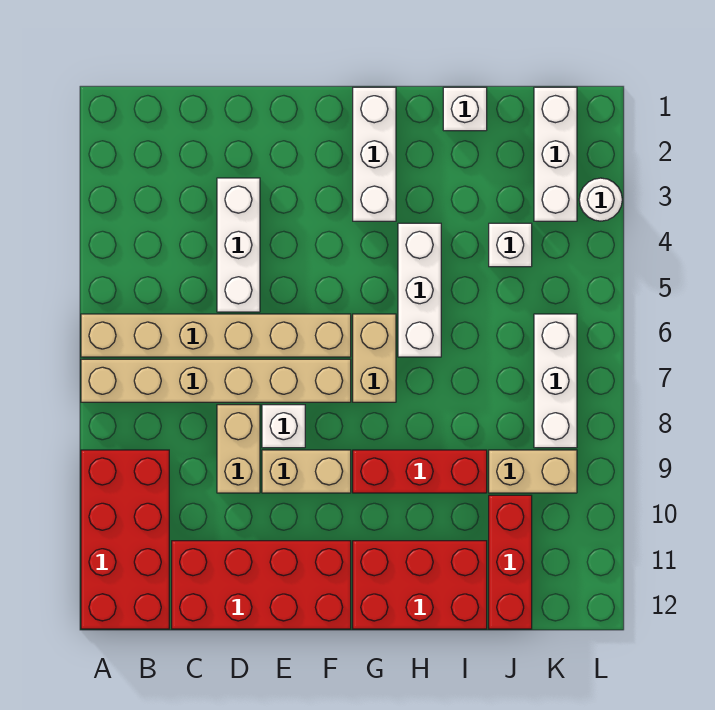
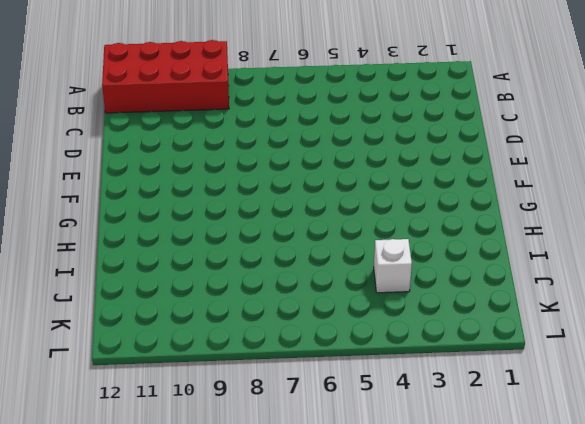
none -> tan 1x6 brick [81,314,351,357]
none -> tan 1x6 brick [81,359,351,402]
none -> red 2x4 brick [172,541,351,629]

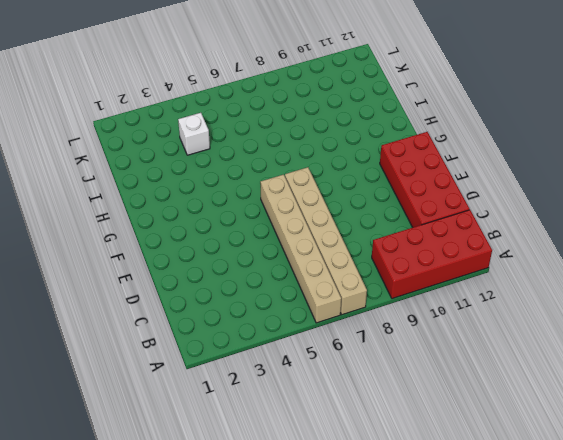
none -> white 1x3 brick [217,178,260,312]
none -> tan 1x2 brick [217,405,260,493]
none -> white 1x1 brick [262,405,305,448]

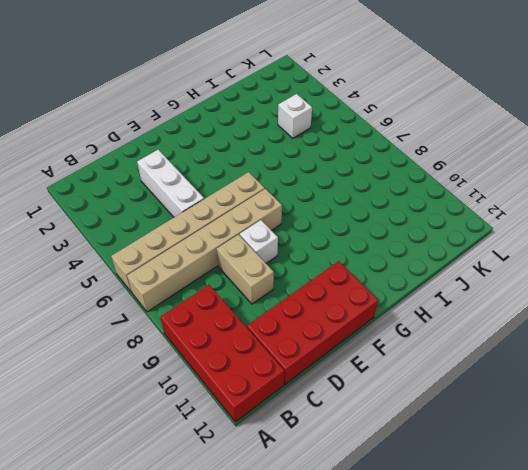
none -> tan 1x2 brick [262,450,351,493]
none -> white 1x3 brick [353,87,396,221]
none -> tan 1x2 brick [353,314,396,402]

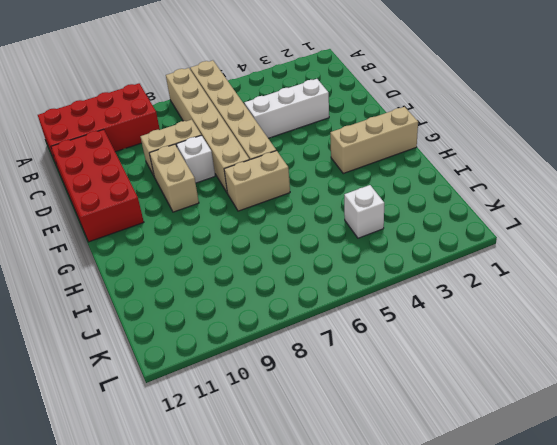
tan 1x3 brick [330,107,418,173] -> white 1x3 brick [353,87,396,221]
none -> red 1x3 brick [353,450,487,493]
none -> red 2x3 brick [353,541,487,629]
none -> white 1x3 brick [398,223,441,357]

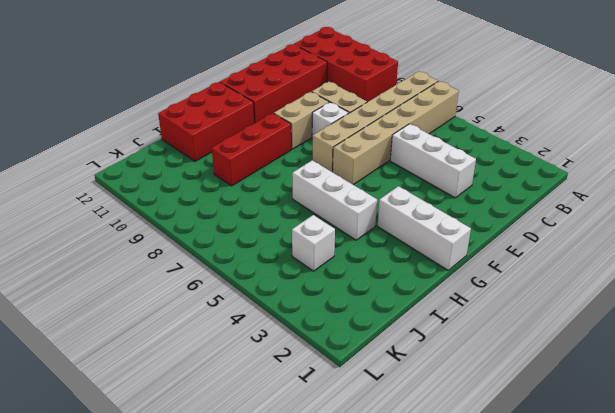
none -> tan 1x2 brick [353,314,396,402]
none -> white 1x1 brick [443,87,487,131]
none -> tan 1x2 brick [489,450,577,493]

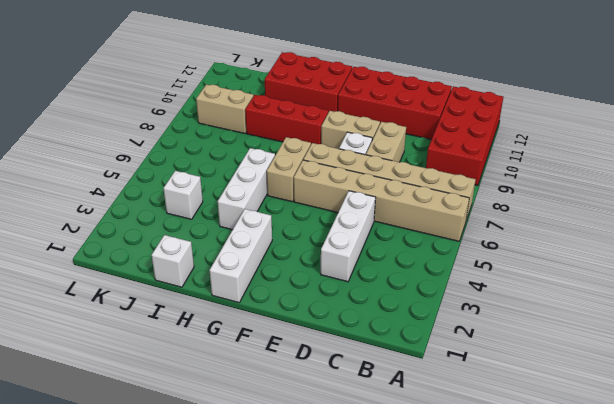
none -> red 1x3 brick [489,495,532,629]
none -> white 1x3 brick [534,87,577,221]
none -> white 1x3 brick [534,314,577,448]

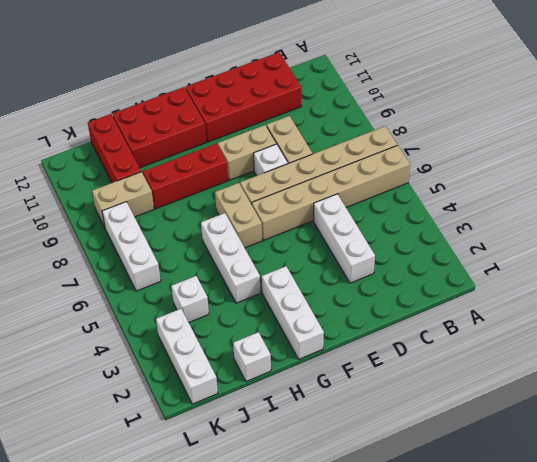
none -> red 2x4 brick [81,450,169,629]
none -> white 1x1 round brick [579,178,622,221]

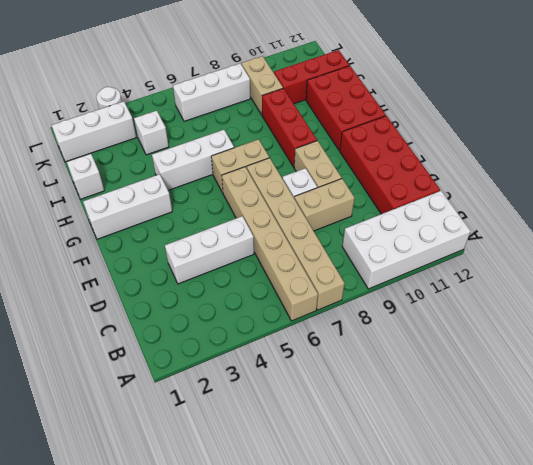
white 2x4 brick [342,191,471,289] -> red 2x4 brick [81,450,169,629]

